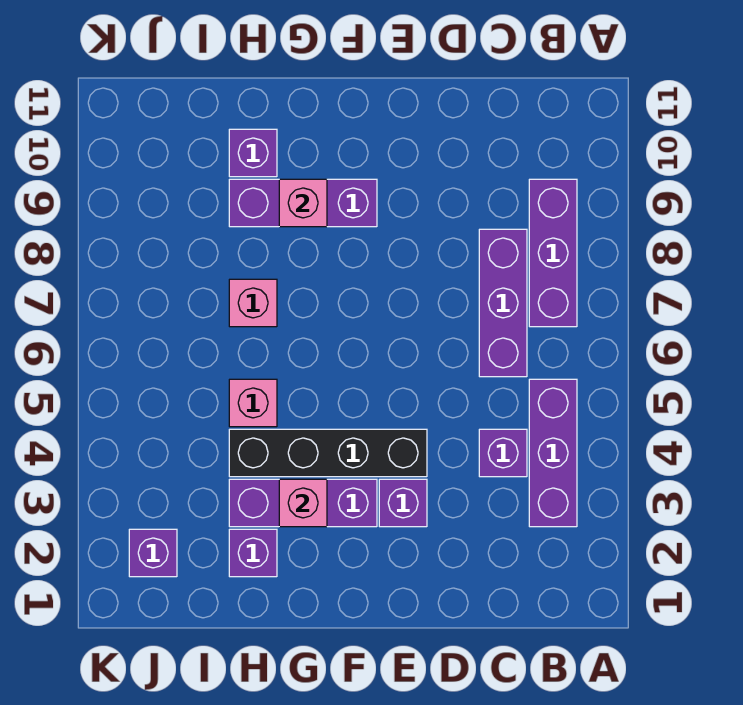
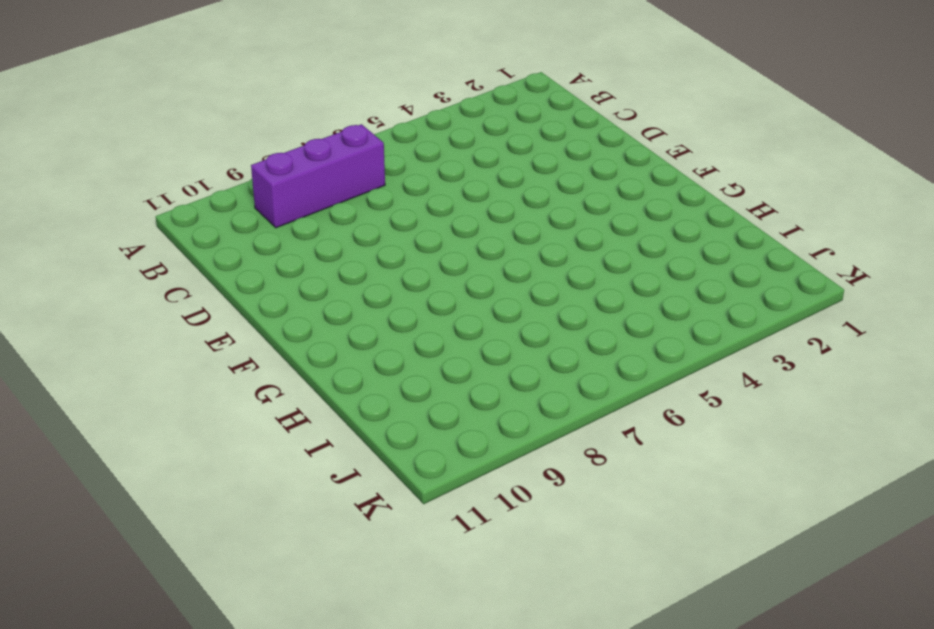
none -> purple 1x3 brick [529,379,577,527]
none -> purple 1x1 brick [479,429,527,477]
none -> purple 1x3 brick [479,229,527,377]

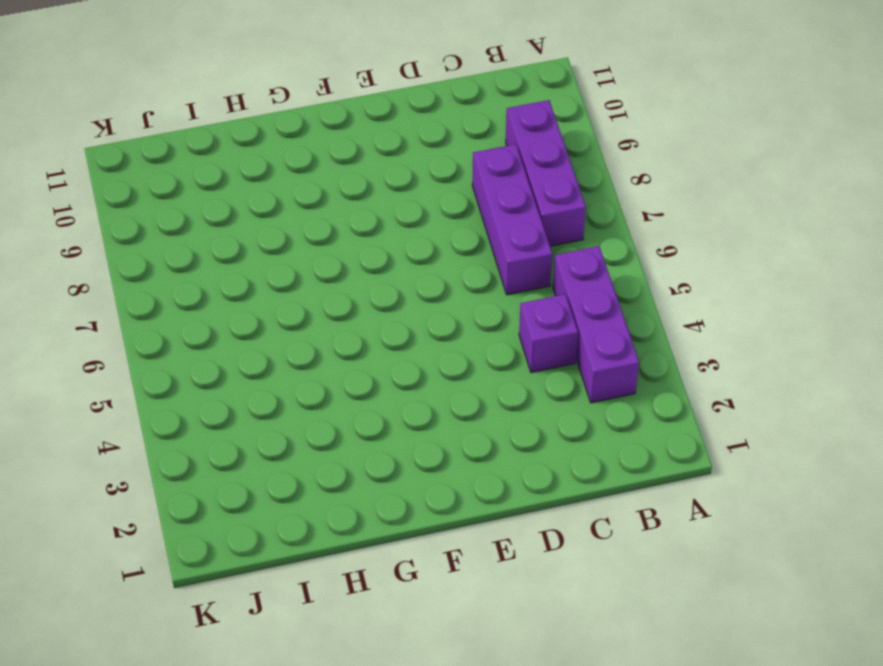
none -> purple 1x1 brick [379,479,427,527]
none -> black 1x4 brick [229,429,427,477]
none -> purple 1x3 brick [229,479,377,527]

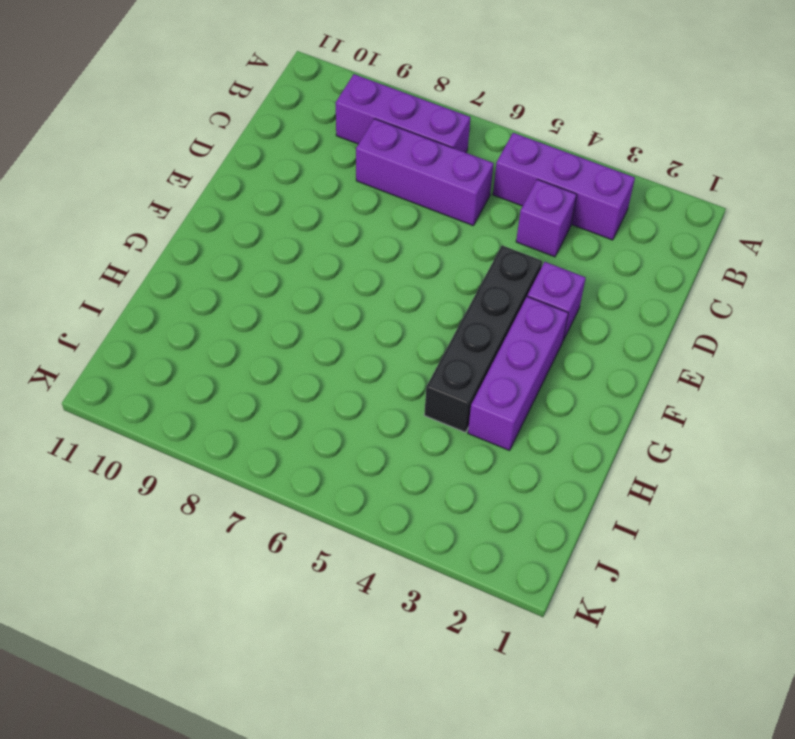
none -> purple 1x3 brick [229,179,377,227]
none -> purple 1x1 brick [229,529,277,577]
none -> pink 1x1 brick [229,379,277,427]

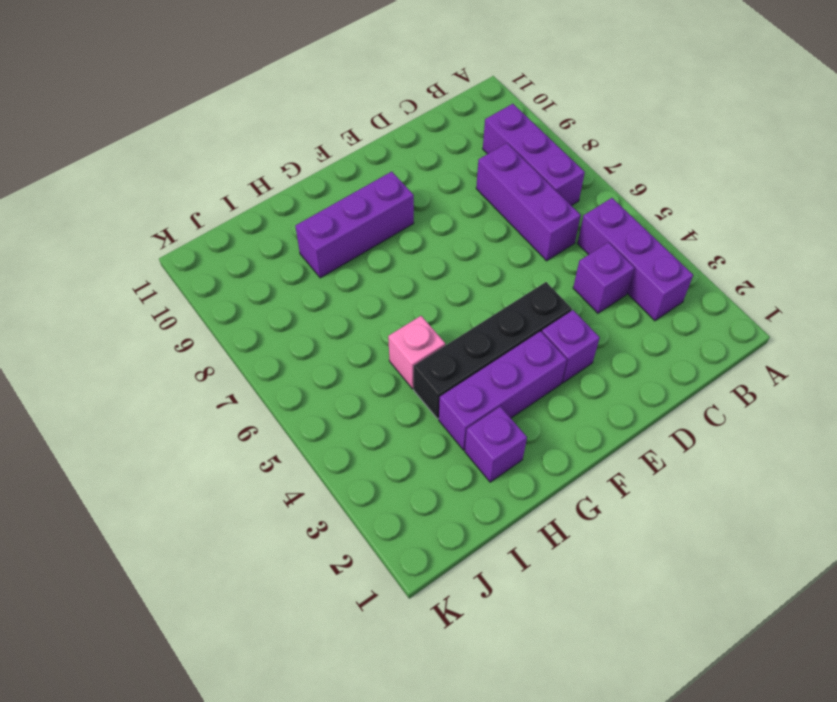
none -> pink 1x1 brick [229,279,277,327]
none -> purple 1x1 brick [229,129,277,177]
none -> purple 1x1 brick [129,529,177,577]

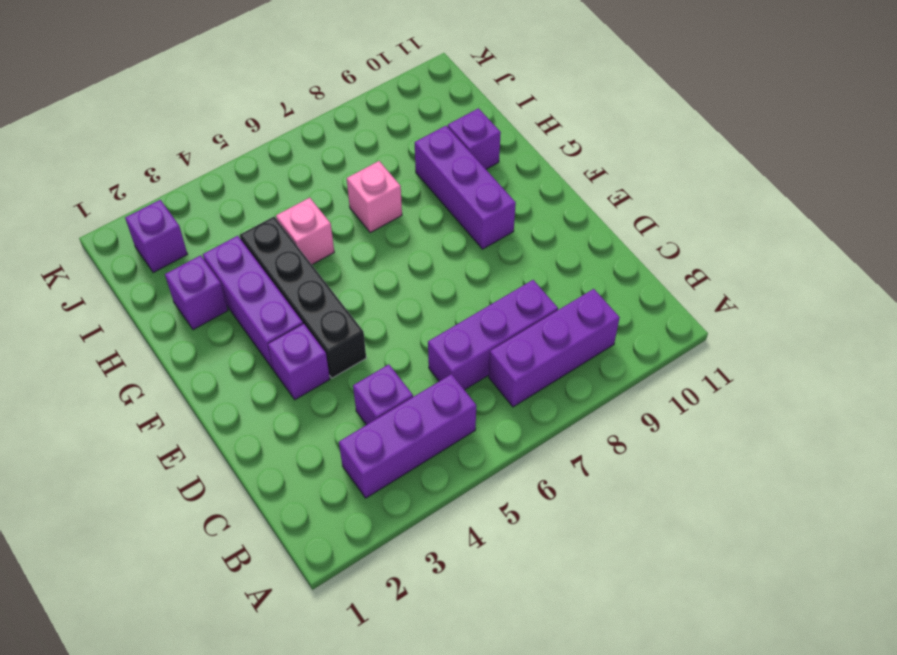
none -> pink 1x1 brick [279,479,327,527]
none -> pink 1x1 brick [279,179,327,227]

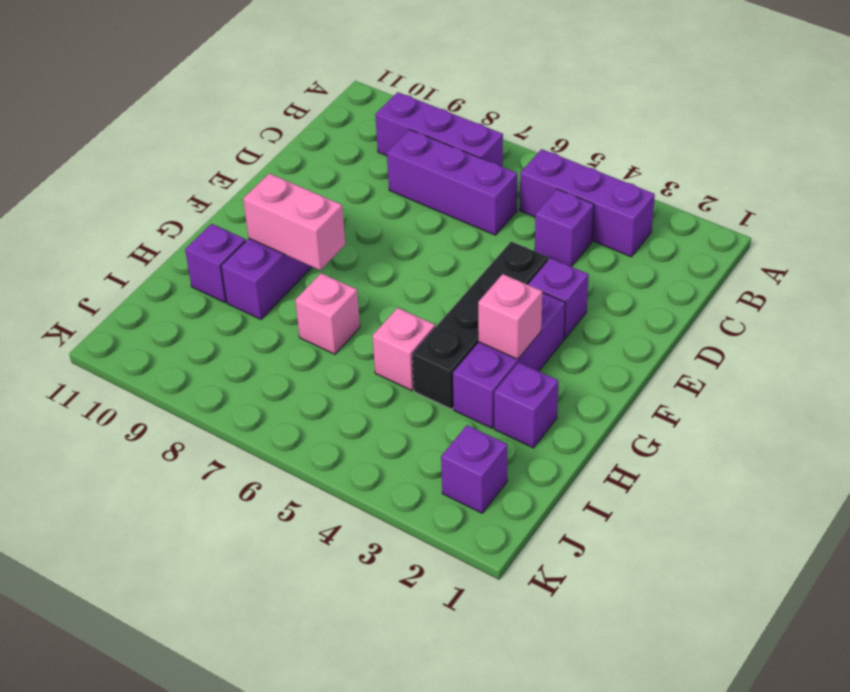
pink 1x2 brick [243,173,345,270] -> pink 1x1 brick [279,179,327,227]

